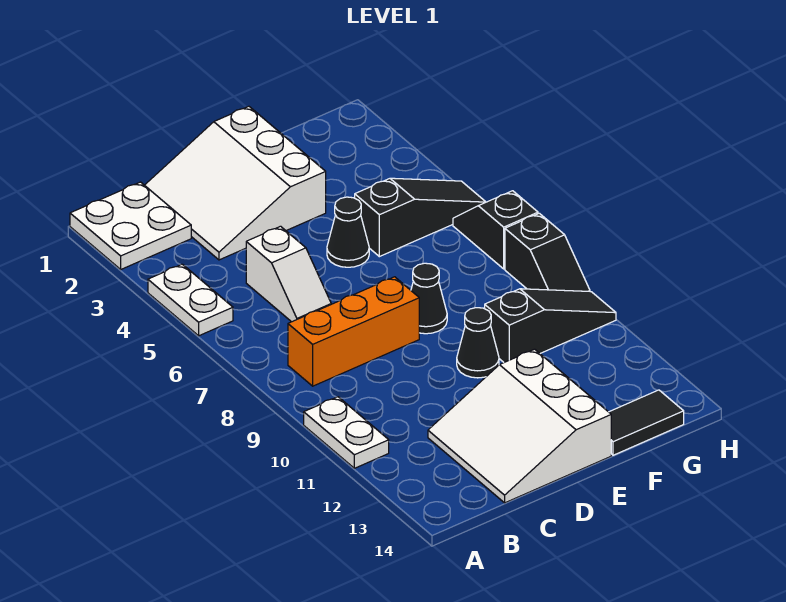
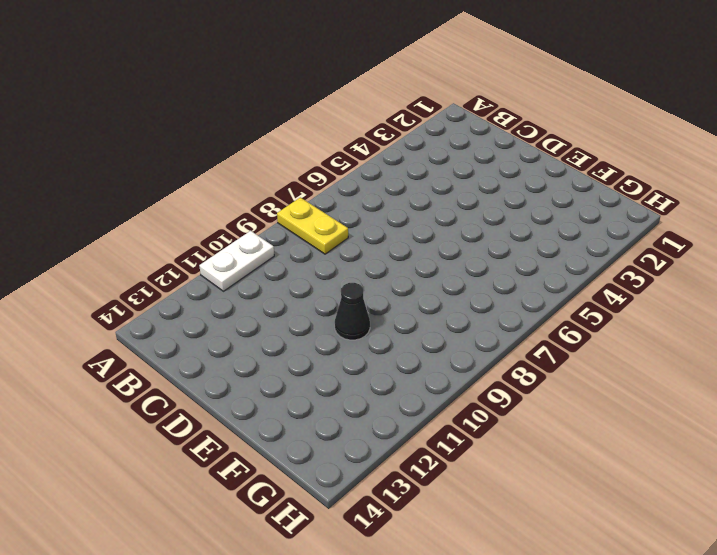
yellow 1x2 plate [277,197,348,254] -> orange 1x3 brick [288,277,419,386]
none -> white 2x2 plate [70,182,191,269]
none -> white 1x2 plate [148,264,233,336]
none -> white 3x3 slope [145,106,326,260]

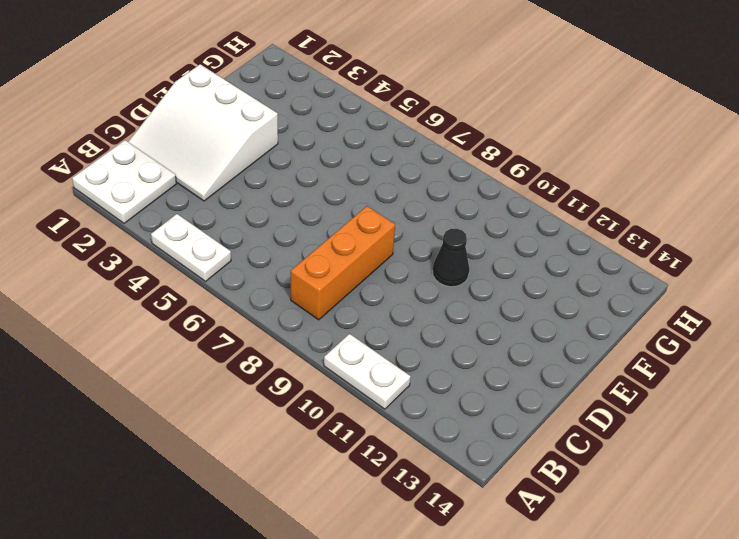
none -> white 1x2 slope [246,226,331,322]
none -> white 3x3 slope [428,349,611,503]
none -> black 1x1 cone [327,197,369,267]

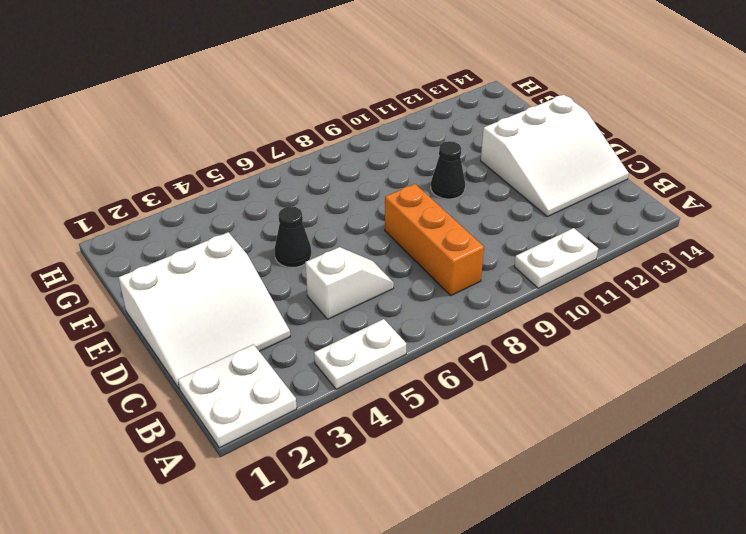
none -> black 1x1 cone [411,263,447,334]
none -> black 1x3 slope [355,178,486,257]
none -> black 1x3 slope [485,289,616,362]

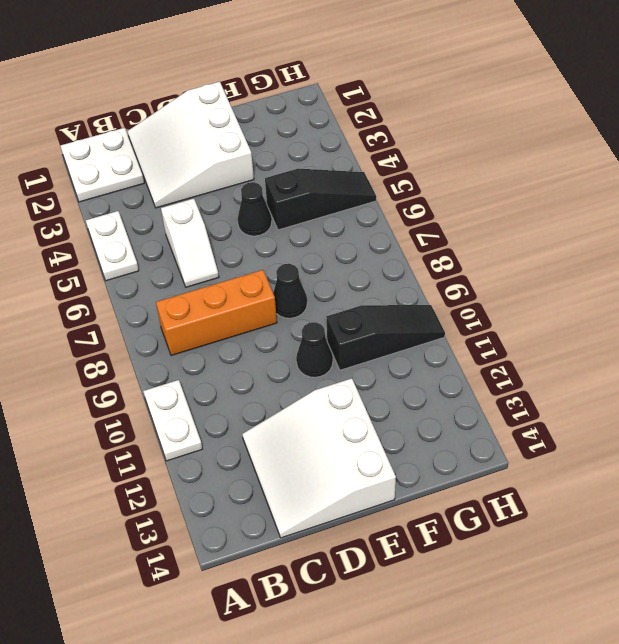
none -> black 1x2 tile [609,390,684,455]
none -> black 1x2 slope [453,191,538,269]
none -> black 1x2 slope [505,213,590,291]

